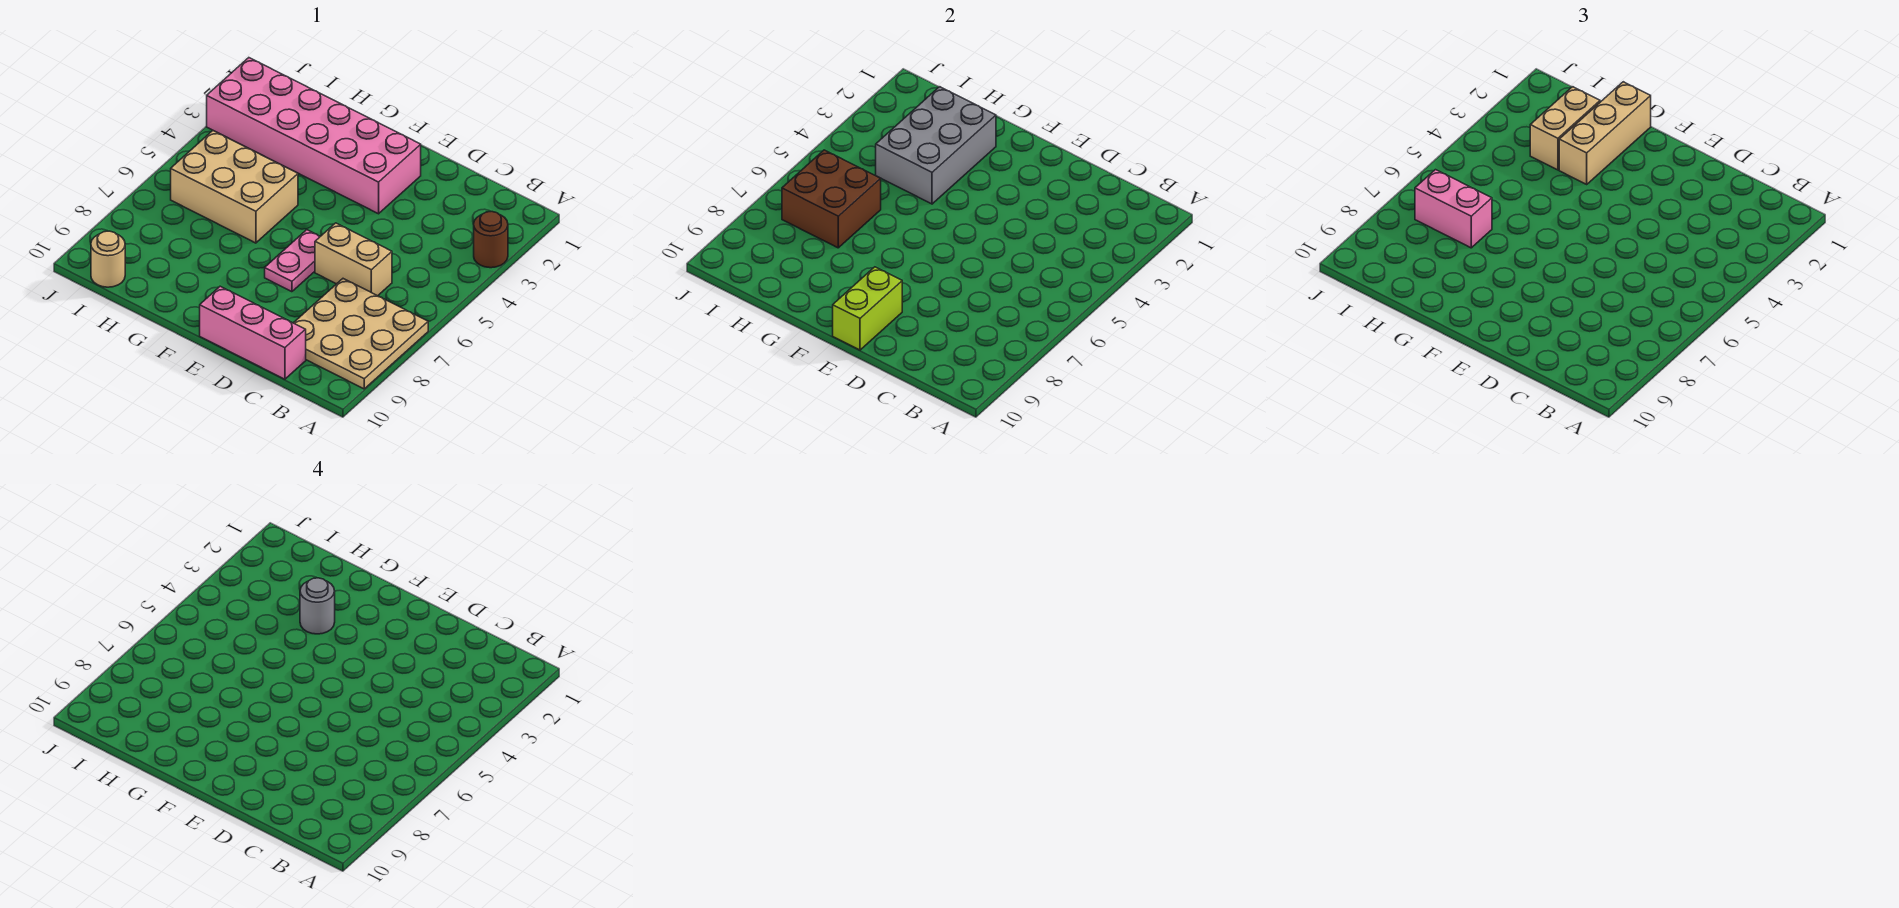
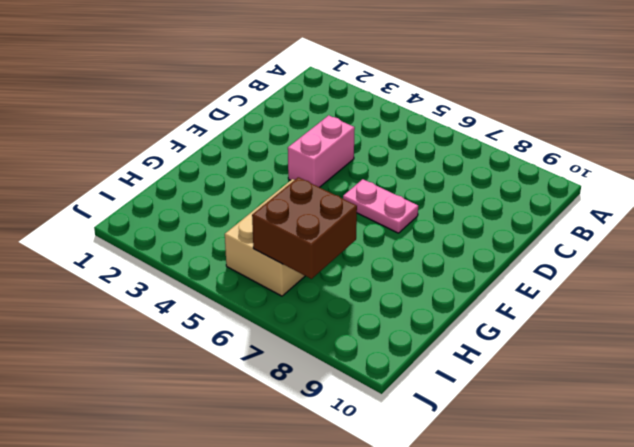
pink 1x2 brick [288,115,355,187] -> pink 1x2 brick moved to [1415,170,1492,248]
none -> brown 1x1 round brick [474,212,508,268]
none -> tan 3x3 plate [294,279,428,389]
none -> tan 1x2 brick [315,223,392,296]

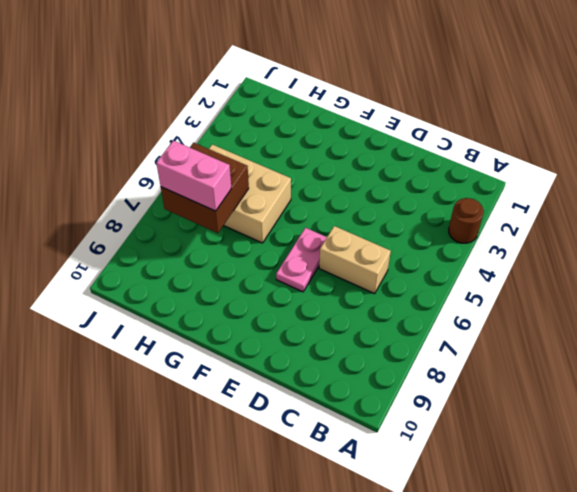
none -> tan 3x3 plate [294,279,428,389]
none -> pink 1x3 brick [200,286,306,379]
none -> pink 2x6 brick [207,58,421,214]

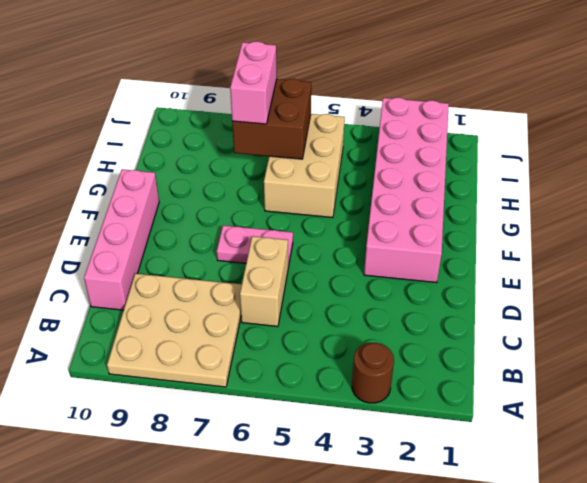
pink 1x4 brick [84,169,159,310] -> pink 1x3 brick [200,286,306,379]
none -> tan 1x1 round brick [91,231,125,287]
none -> lime 1x2 brick [833,267,902,350]
none -> grey 2x3 brick [876,87,996,204]

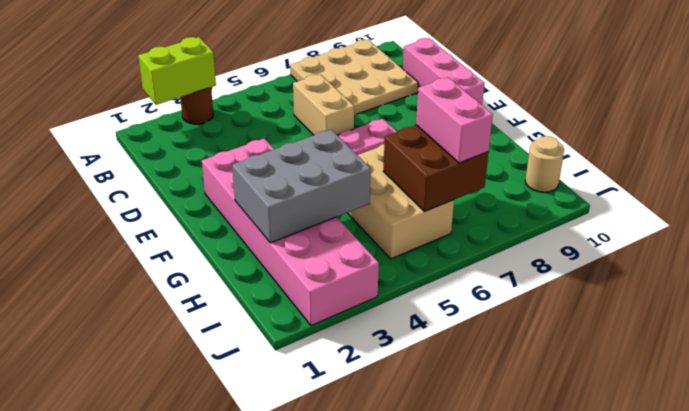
lime 1x2 brick [138,37,216,105] -> lime 1x2 brick moved to [833,267,902,350]
none -> tan 1x3 brick [1559,82,1651,184]
none -> tan 1x2 brick [1530,87,1600,170]
none -> grey 1x1 round brick [300,578,335,634]

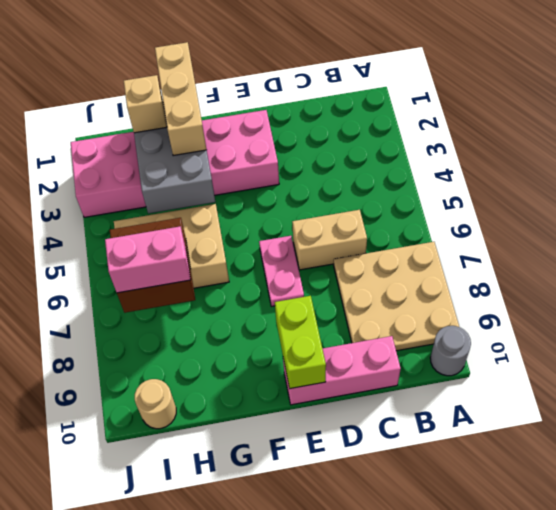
grey 1x1 round brick [430,326,471,376] -> grey 1x1 round brick moved to [300,578,335,634]
tan 1x1 brick [124,75,167,133] -> tan 1x2 brick [1530,87,1600,170]
none -> brown 1x1 round brick [474,212,508,268]

